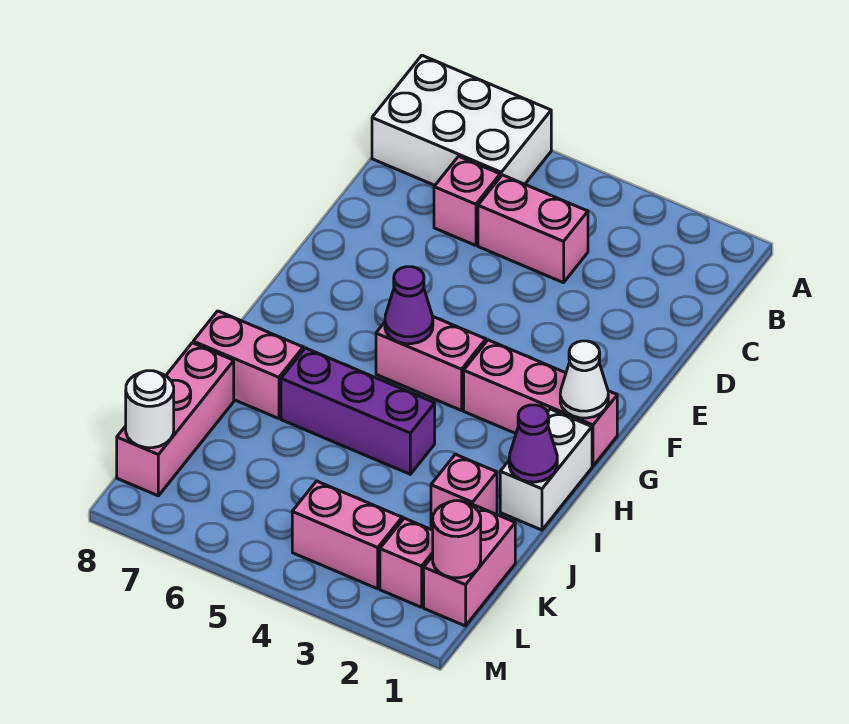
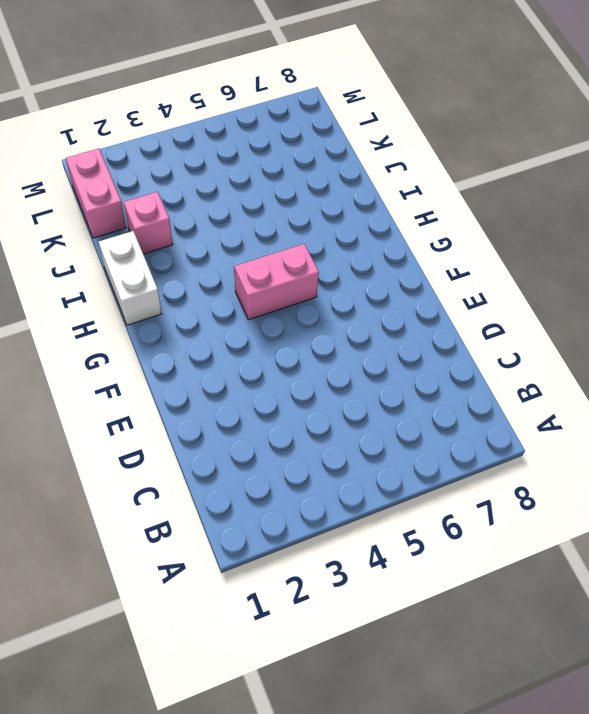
none -> white 2x3 brick [372,55,551,185]
none -> pink 1x2 brick [478,175,588,283]
none -> pink 1x1 brick [434,156,500,245]

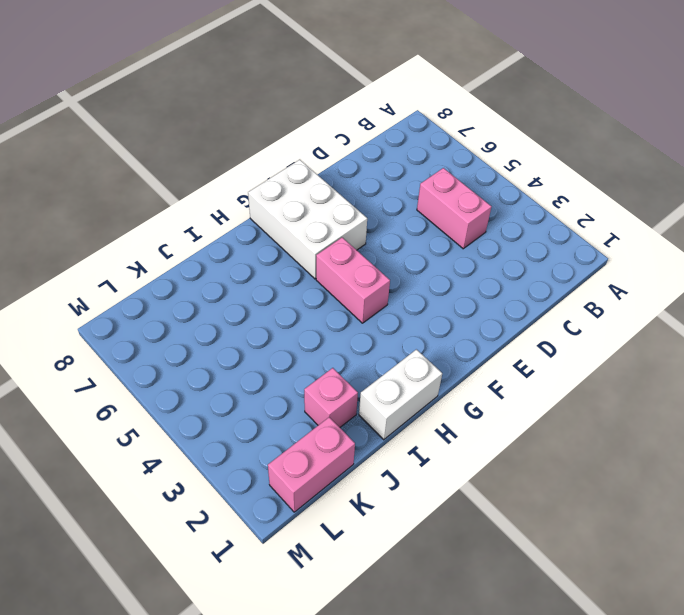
white 2x3 brick [248,160,367,279] -> white 2x3 brick moved to [372,55,551,185]
none -> pink 1x1 brick [434,156,500,245]
none -> pink 1x3 brick [464,340,617,466]
none -> purple 1x3 brick [281,348,435,474]

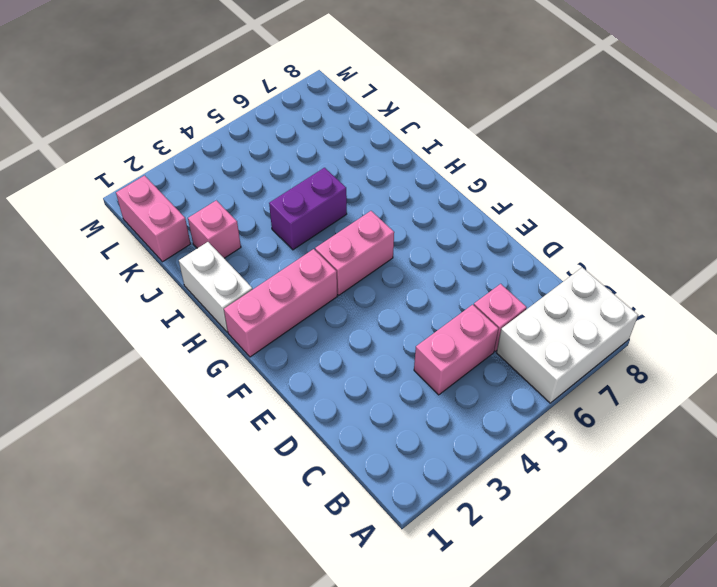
purple 1x2 brick [269,168,347,250] -> purple 1x3 brick [281,348,435,474]
none -> pink 1x2 brick [193,311,303,419]
none -> pink 1x3 brick [117,343,234,496]
none -> pink 1x1 brick [380,518,433,607]

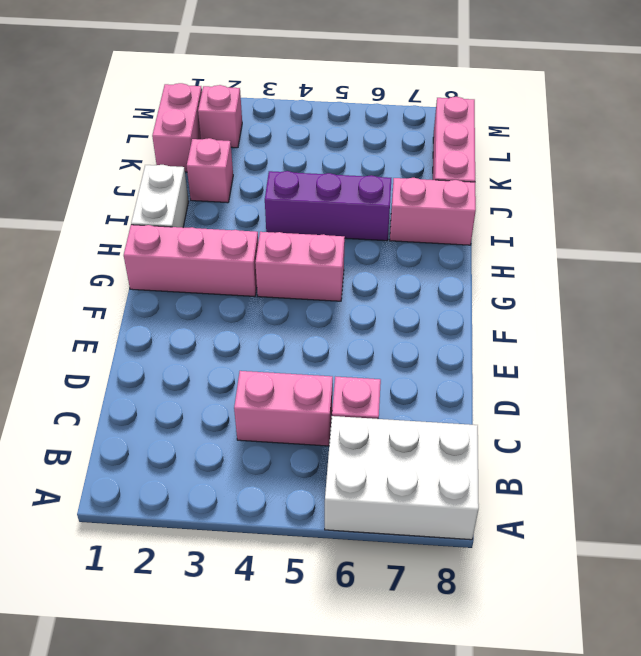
none -> pink 1x2 brick [292,481,402,589]
none -> white 1x1 cone [560,341,608,418]
none -> purple 1x1 cone [385,267,433,344]

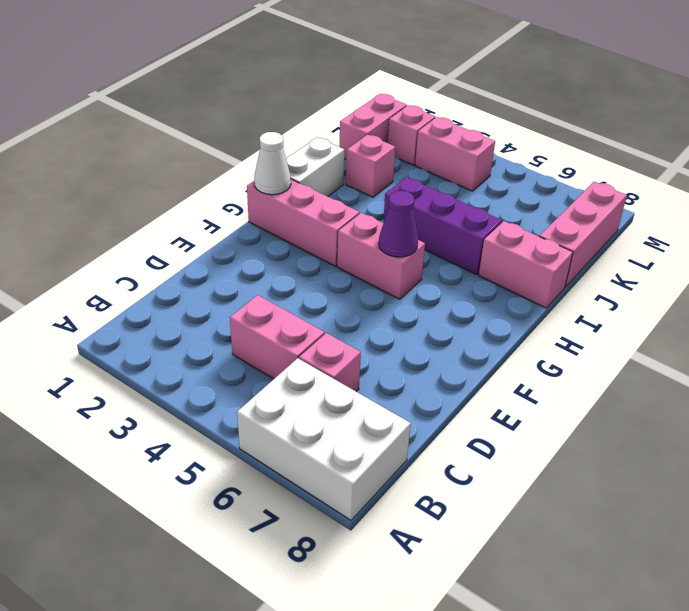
none -> purple 1x1 cone [509,405,557,482]
none -> pink 1x1 round brick [433,501,481,578]
none -> white 1x1 round brick [126,371,174,448]

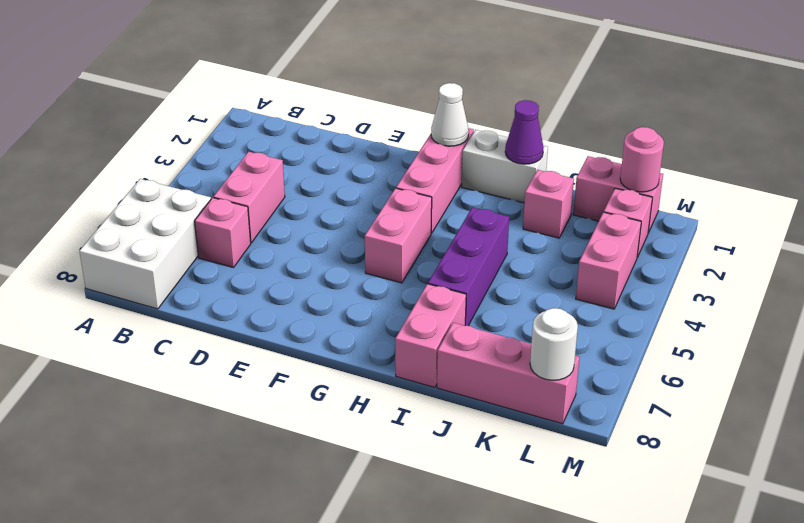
none -> purple 1x1 cone [385,267,433,344]

